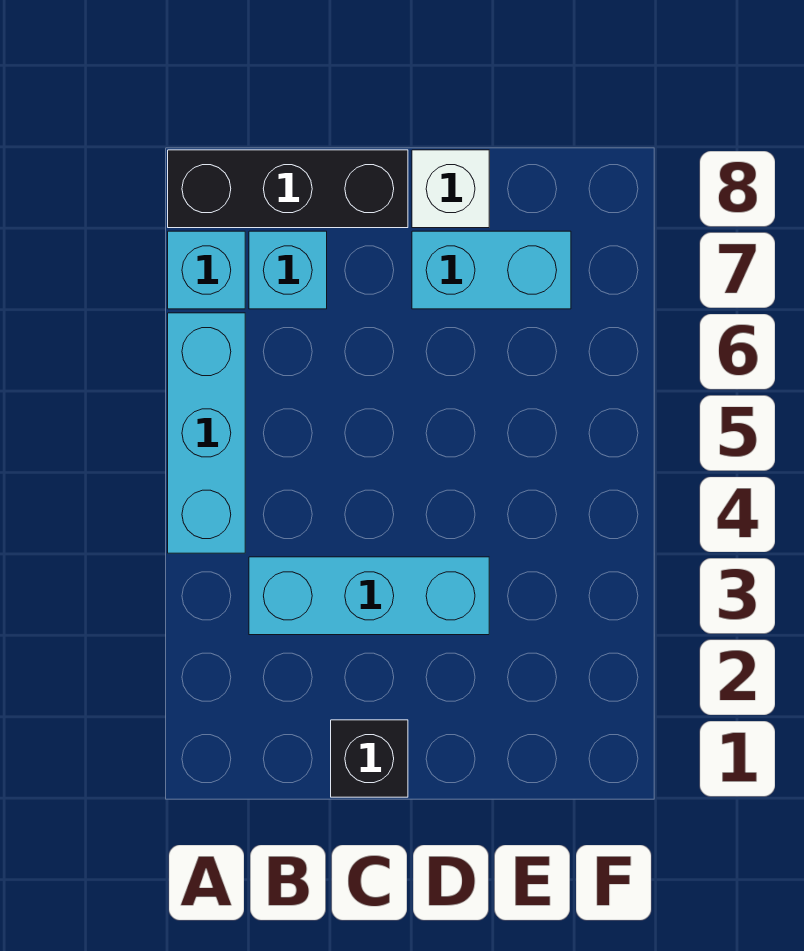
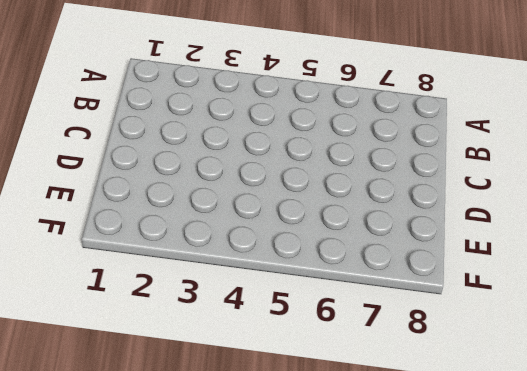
none -> cyan 1x3 brick [168,313,245,553]
none -> cyan 1x1 brick [168,231,245,309]

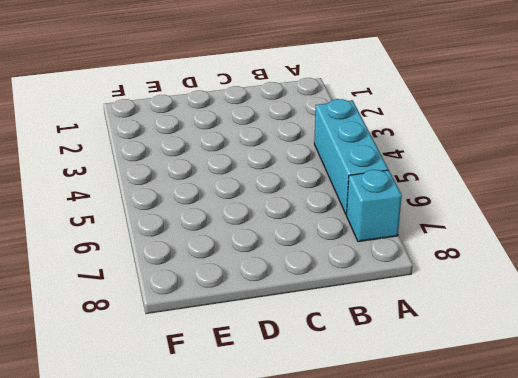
none -> black 1x3 brick [168,150,408,228]
none -> cyan 1x3 brick [249,557,489,635]

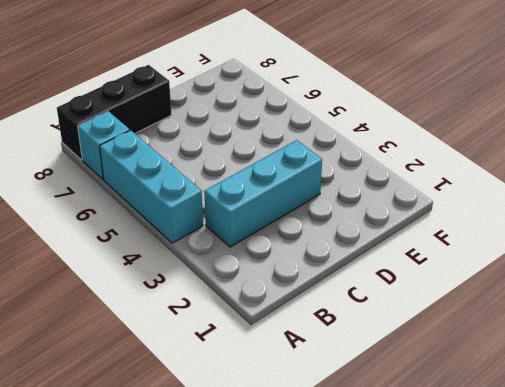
none -> cyan 1x1 brick [249,231,327,309]
none -> black 1x1 brick [331,720,408,797]

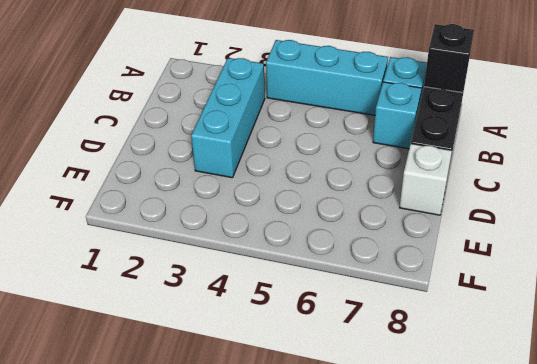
black 1x1 brick [424,24,474,93] -> black 1x1 brick moved to [331,720,408,797]
none -> cyan 1x2 brick [412,231,571,309]

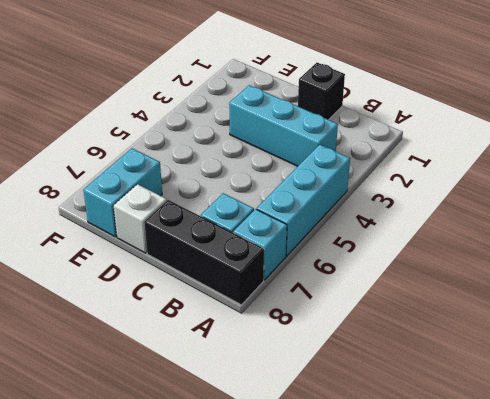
cyan 1x2 brick [83,148,162,237] -> cyan 1x2 brick turned to [412,231,571,309]

